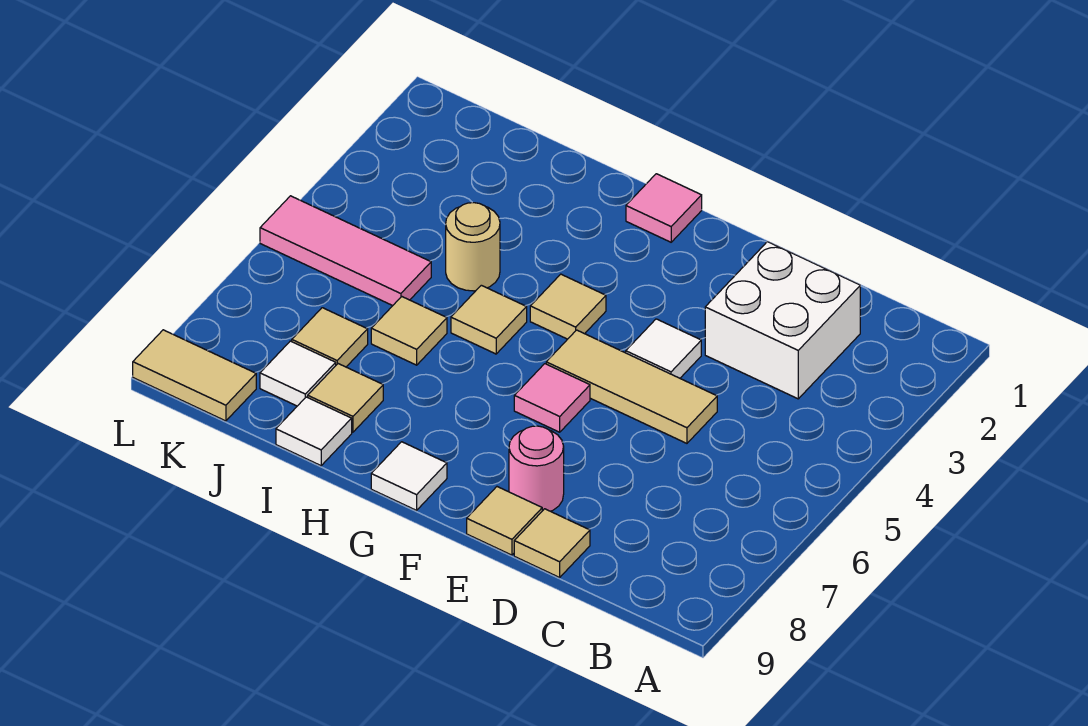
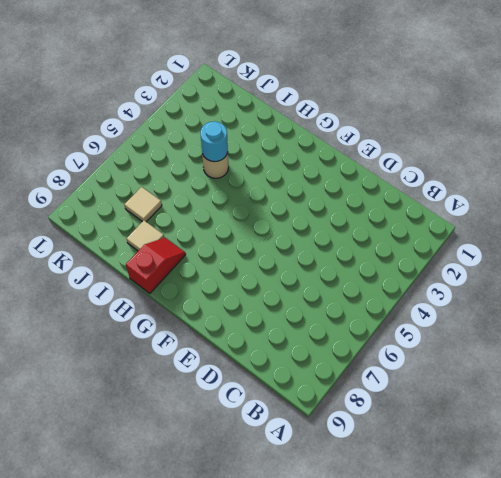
red 1x2 slope [126,238,186,293] -> none
cyan 1x1 round brick [200,121,228,162] -> none
none -> white 2x2 brick [705,242,860,399]
none -> tan 1x3 tile [546,330,717,443]
none -> tan 1x1 tile [514,509,590,577]

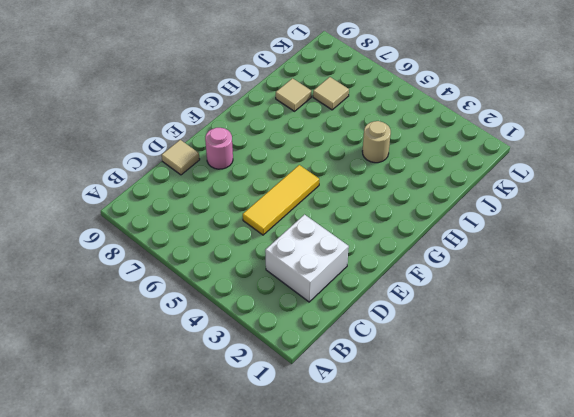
yellow 1x3 tile [243,165,319,235] -> tan 1x3 tile [546,330,717,443]
none -> white 1x1 tile [626,319,701,378]
none -> tan 1x1 tile [467,487,542,555]
none -> pink 1x1 tile [514,364,590,432]

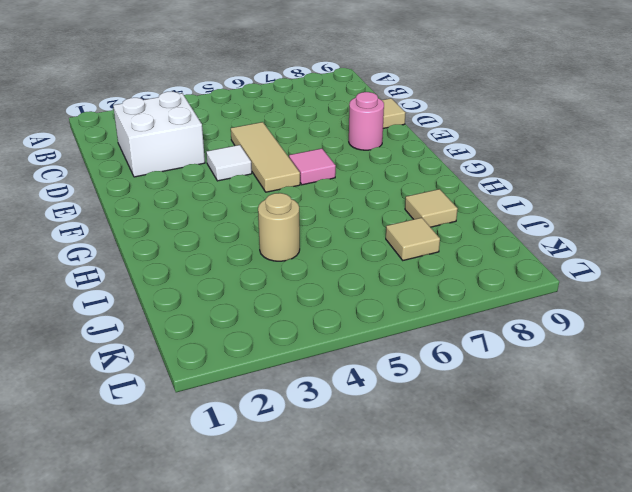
none -> tan 1x1 tile [467,487,542,555]
none -> pink 1x1 tile [626,174,702,242]
none -> tan 1x1 tile [530,274,606,339]

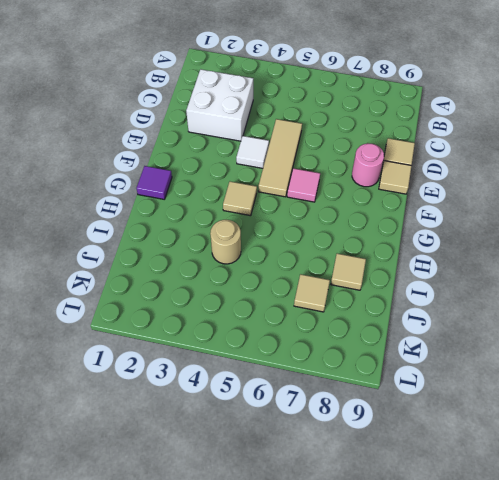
purple 1x1 tile [136,166,172,199] -> pink 1x1 tile [626,174,702,242]
none -> white 1x1 tile [371,442,447,510]
none -> tan 1x1 tile [451,285,527,354]
none -> tan 1x1 tile [371,297,447,365]

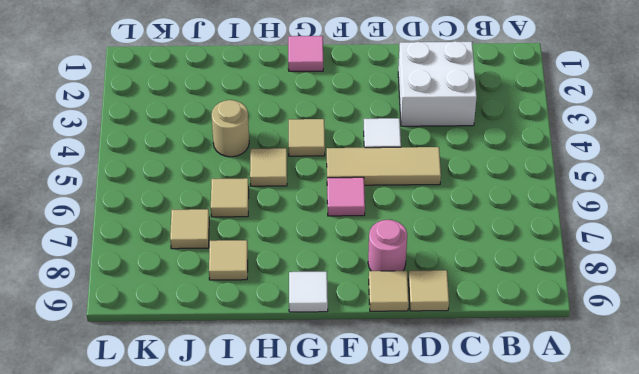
none -> white 1x1 tile [276,397,352,466]
none -> pink 1x3 tile [260,196,431,306]
none -> white 1x1 tile [260,341,336,406]

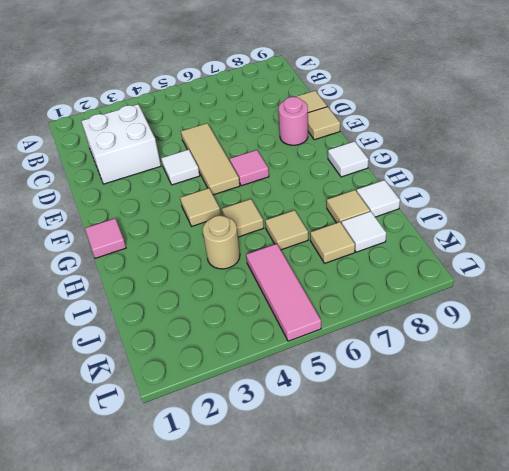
none -> tan 1x2 tile [133,330,256,421]

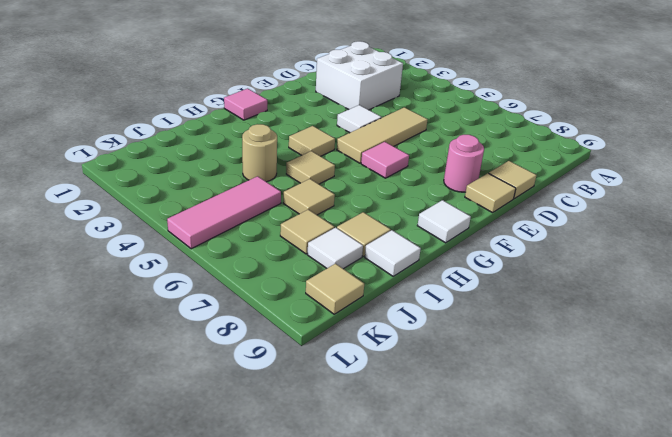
tan 1x1 tile [306,263,364,314] -> tan 1x2 tile [133,330,256,421]

